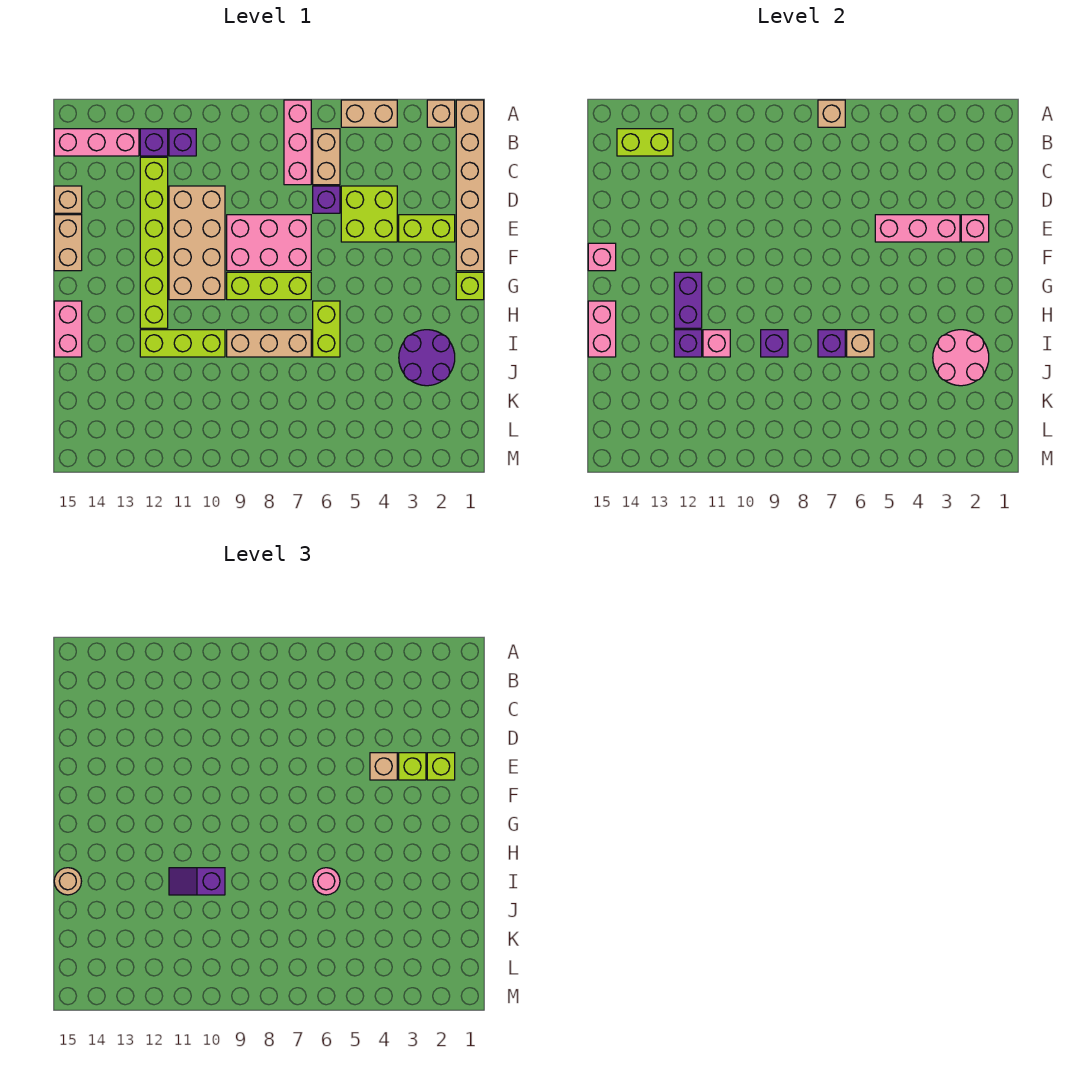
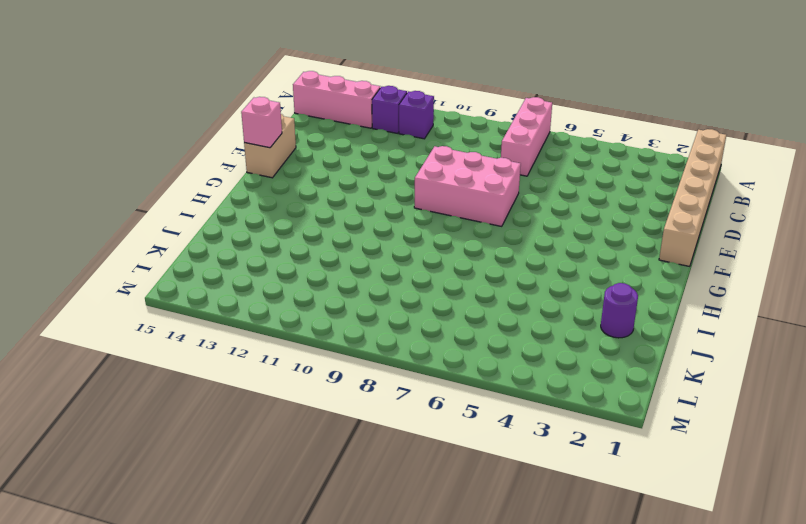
purple 1x1 round brick [601,283,638,338] -> purple 2x2 round brick [399,330,455,386]
none -> tan 1x1 brick [427,100,455,127]
none -> tan 1x2 brick [341,100,397,127]
none -> tan 1x2 brick [313,129,340,185]
none -> lime 1x6 brick [140,157,168,328]

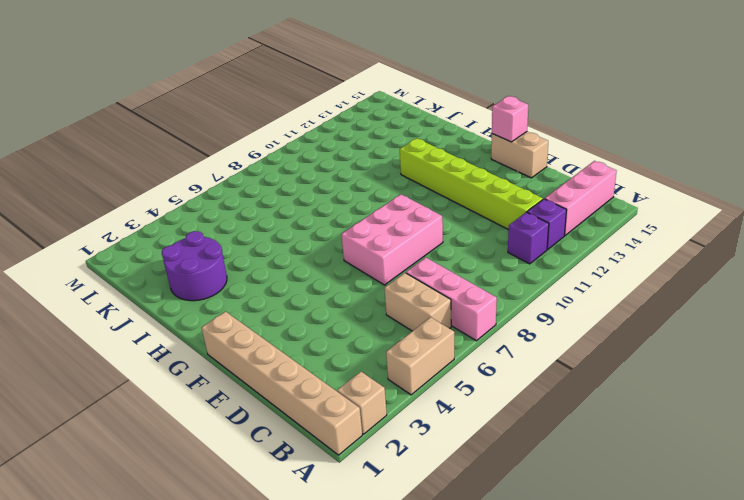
none -> lime 2x2 brick [341,186,397,242]
none -> purple 1x1 brick [313,186,340,213]
none -> tan 2x4 brick [169,186,225,300]
none -> tan 1x1 brick [54,186,82,213]

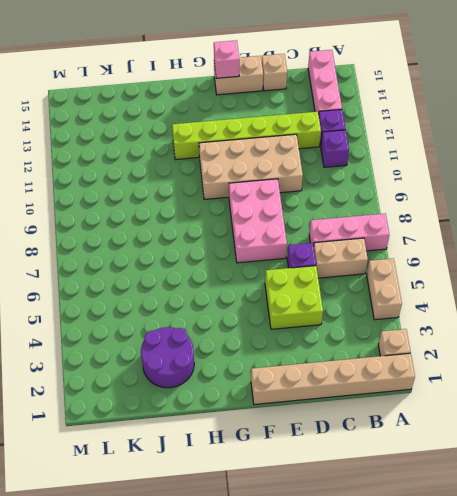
none -> lime 1x2 brick [399,215,455,242]
none -> lime 1x1 brick [456,272,484,300]
none -> lime 1x3 brick [227,272,311,300]
none -> lime 1x2 brick [313,301,340,357]

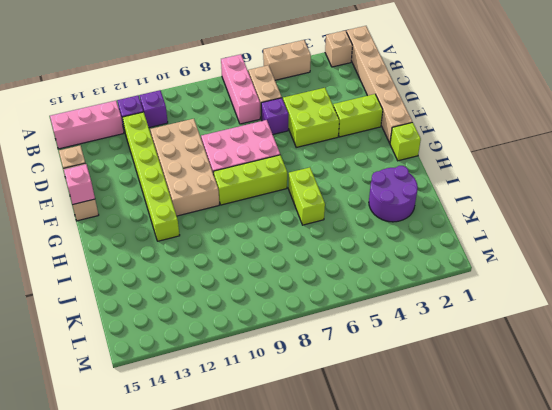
none -> pink 1x2 brick [54,301,82,357]
none -> tan 1x3 brick [227,330,311,357]
none -> lime 1x3 brick [140,330,225,357]
none -> tan 1x1 brick [818,100,845,127]

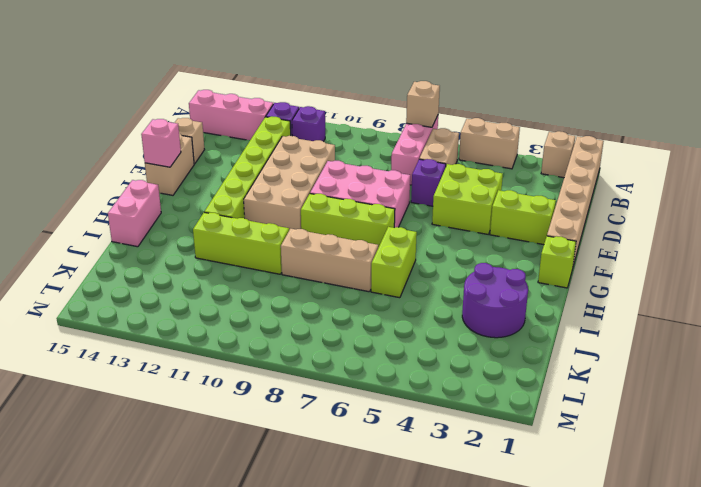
none -> lime 1x2 brick [617,129,673,156]
none -> pink 1x1 brick [961,215,989,242]
none -> pink 1x3 brick [875,215,960,242]
none -> purple 1x2 brick [674,272,702,328]

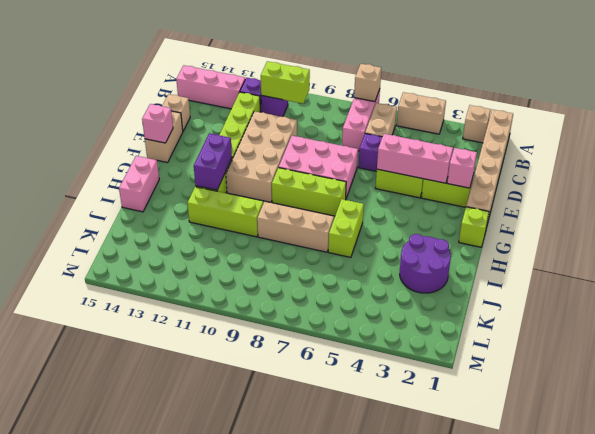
lime 1x2 brick [261,61,310,103] -> lime 1x2 brick moved to [617,129,673,156]
none -> pink 1x2 brick [588,301,616,357]
none -> pink 2x2 round brick [933,330,989,386]
none -> tan 1x1 brick [847,330,874,357]
none -> purple 1x1 brick [818,330,845,357]

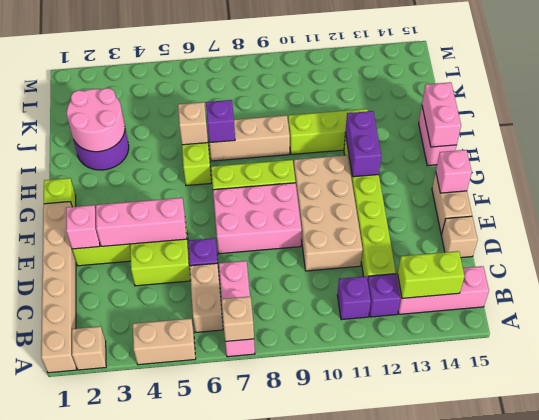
none -> purple 1x1 brick [761,330,788,357]
none -> pink 1x1 brick [703,330,730,357]
none -> purple 1x1 brick [674,330,702,357]
none -> lime 1x1 brick [427,753,455,780]

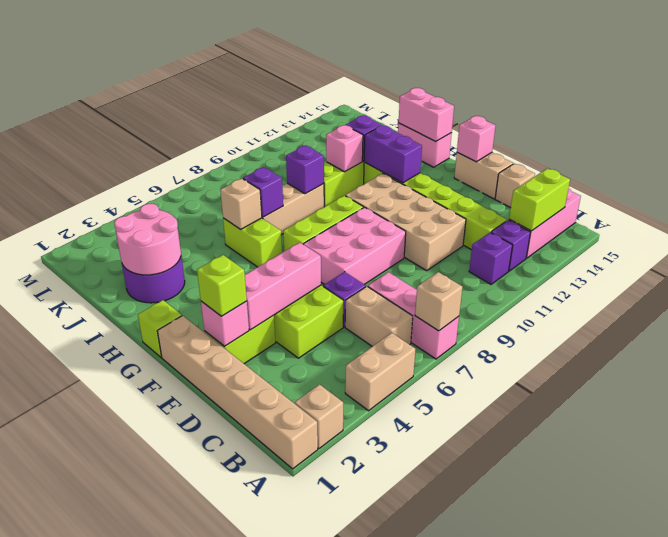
none -> lime 1x1 brick [399,753,426,780]
none -> tan 1x1 brick [370,753,397,780]
none -> pink 1x1 round brick [313,868,340,895]
none -> purple 1x2 slope [169,868,225,895]

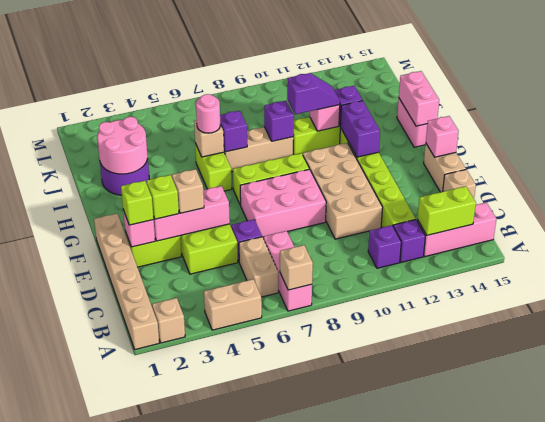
none -> lime 1x1 brick [456,272,484,300]
none -> tan 1x1 round brick [54,868,82,895]

